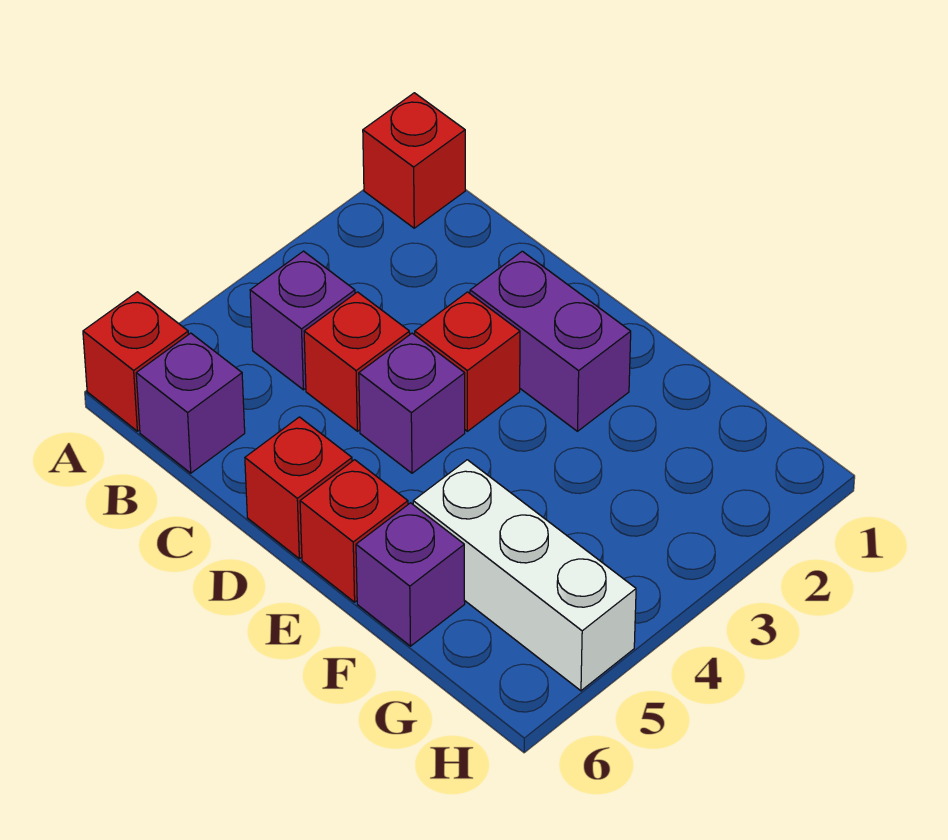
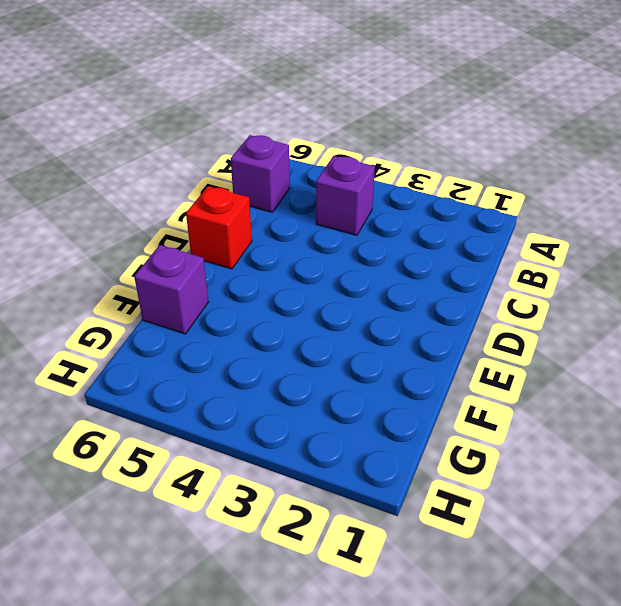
none -> red 1x1 brick [363,93,465,228]
none -> red 1x1 brick [83,292,188,431]
none -> red 1x1 brick [304,292,410,431]

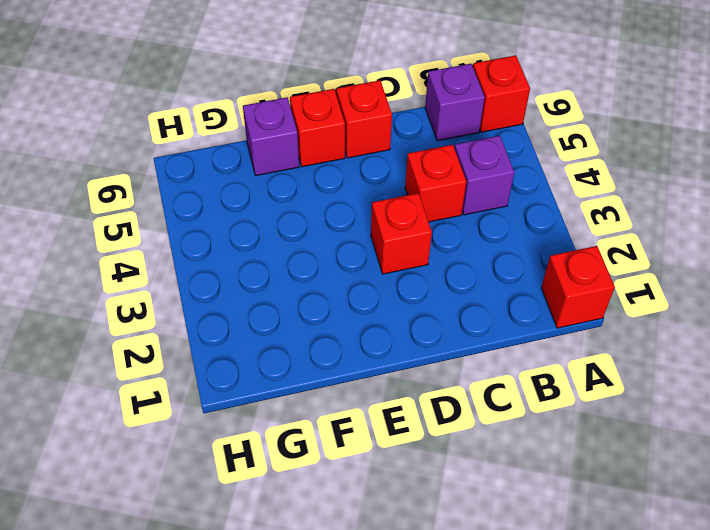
none -> purple 1x2 brick [470,251,631,431]
none -> purple 1x1 brick [359,333,465,473]
none -> white 1x3 brick [413,460,636,691]

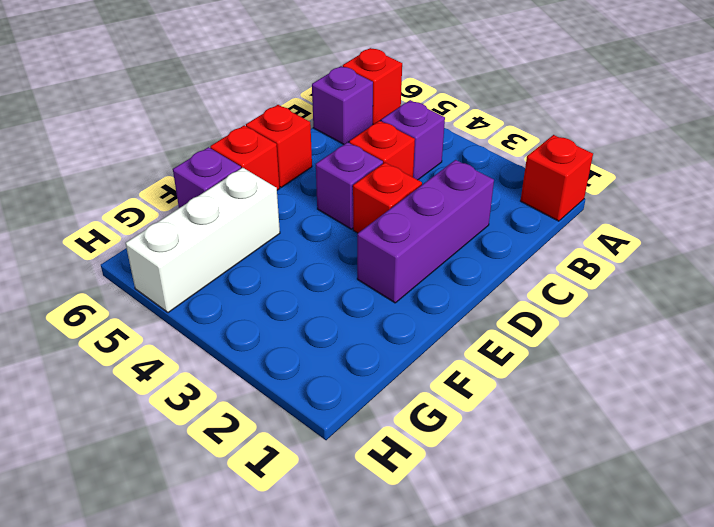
purple 1x3 brick [357,160,494,303] -> purple 1x2 brick [470,251,631,431]

